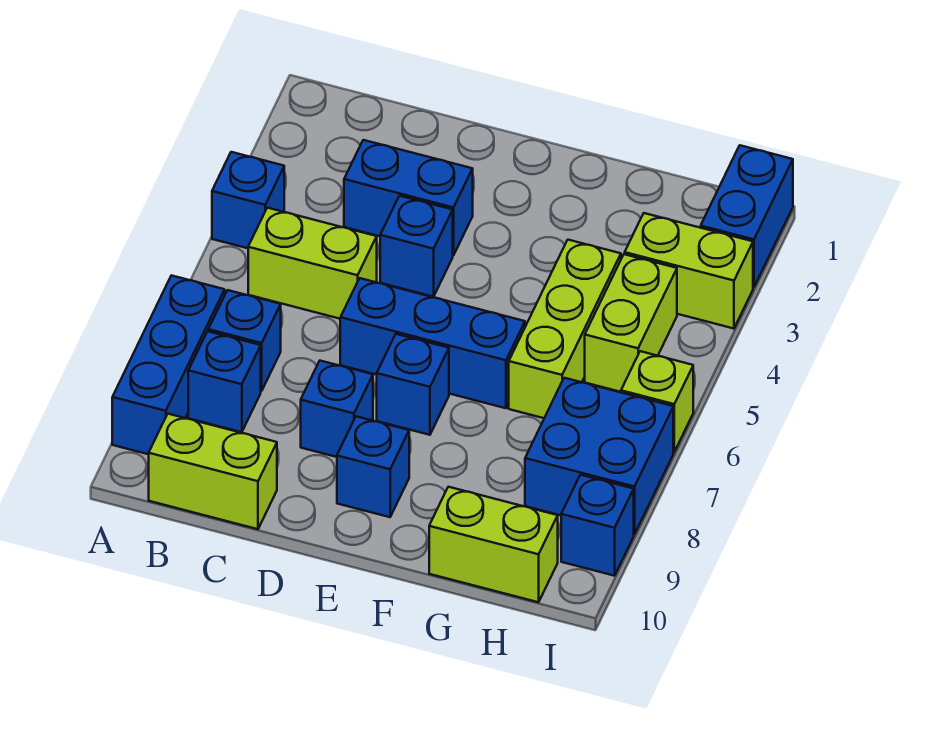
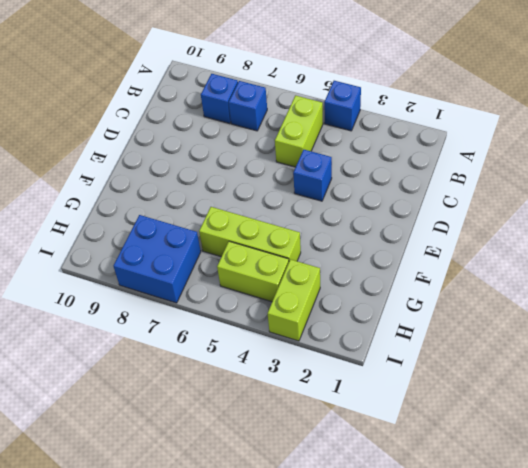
none -> blue 1x3 brick [112,275,225,454]
none -> lime 1x2 brick [149,414,277,529]
none -> blue 1x2 brick [344,140,473,255]

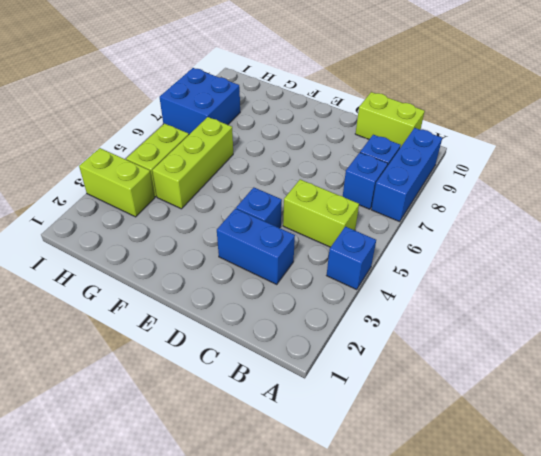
none -> blue 1x3 brick [340,278,525,408]
none -> blue 1x1 brick [301,361,373,457]
none -> blue 1x1 brick [377,334,449,435]

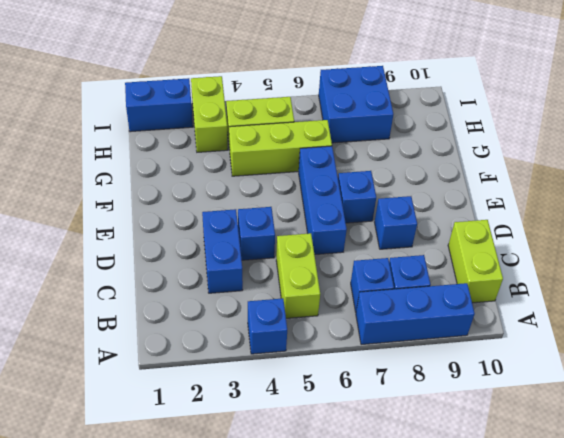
none -> blue 1x1 brick [337,416,409,517]
none -> lime 1x2 brick [429,487,558,602]
none -> lime 1x1 brick [621,351,693,452]

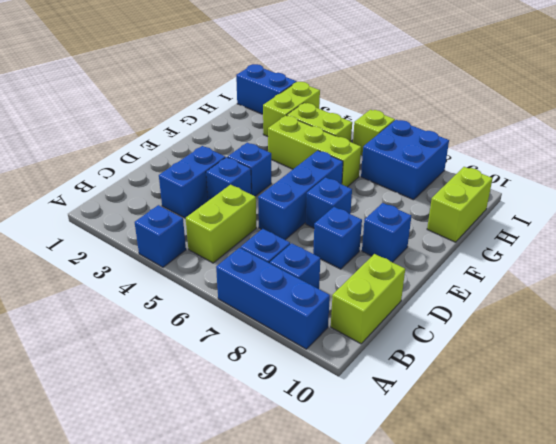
blue 1x1 brick [228,143,271,196] -> blue 1x1 brick moved to [561,475,634,576]

